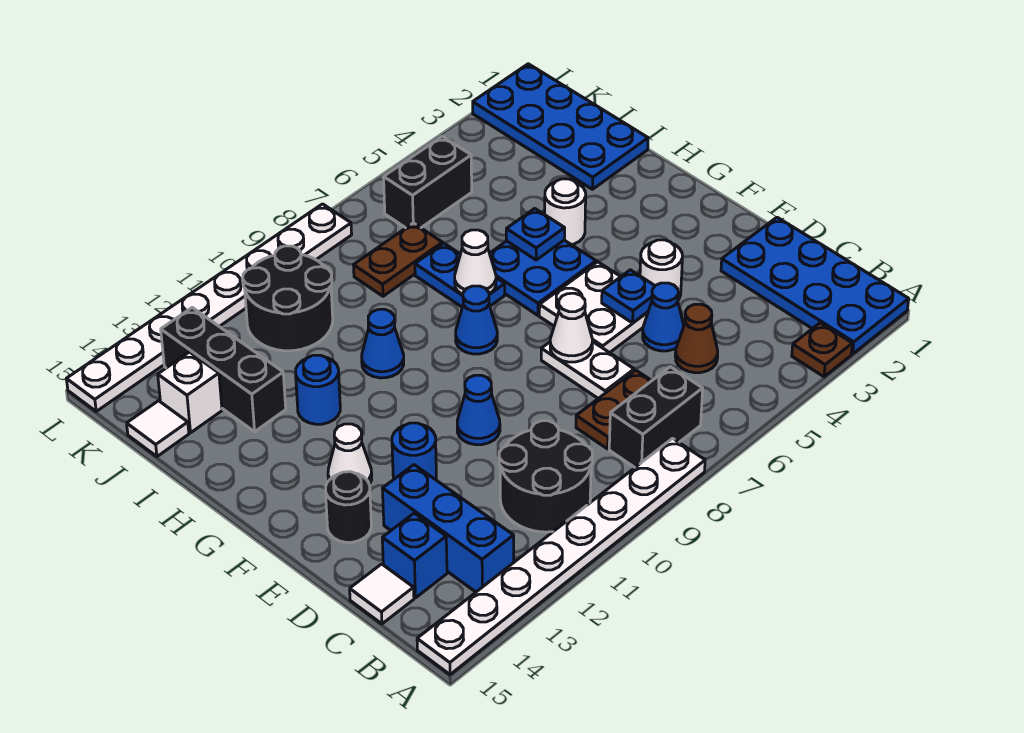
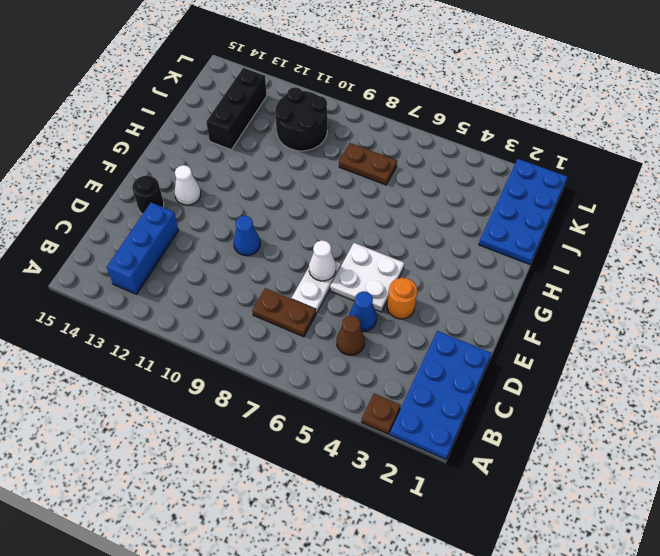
orange 1x1 round brick [387,278,417,319] -> white 1x1 round brick [640,240,682,300]
none -> white 1x8 plate [417,438,705,674]
none -> black 1x2 brick [609,367,703,467]
none -> black 2x2 round brick [499,421,592,532]
none -> blue 1x1 brick [382,513,447,598]

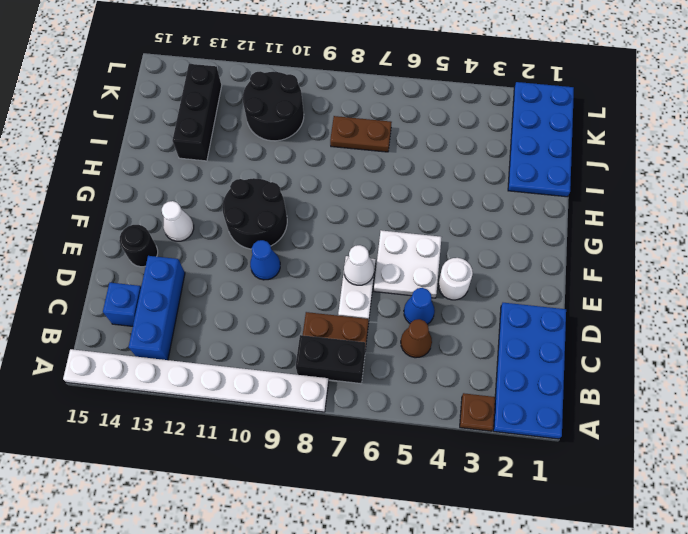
black 2x2 round brick [222,178,287,249] -> black 2x2 round brick moved to [499,421,592,532]
none -> white 1x1 tile [350,564,414,624]
none -> blue 1x1 round brick [392,423,436,480]
none -> blue 2x2 plate [490,240,596,315]
none -> blue 1x1 cone [456,286,497,354]

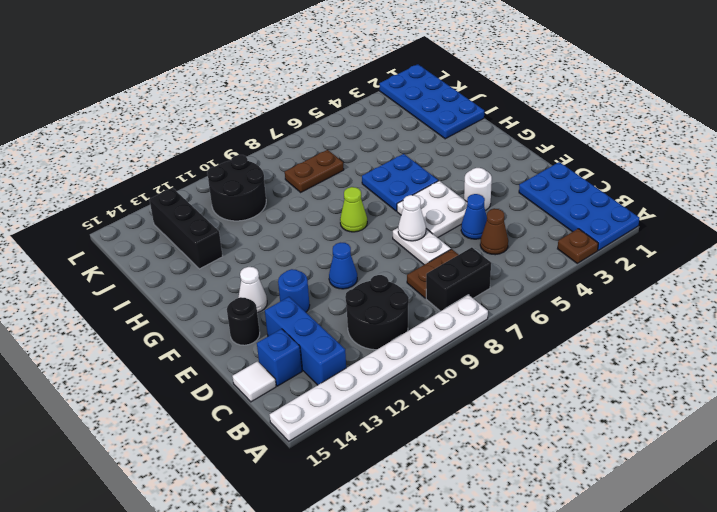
lime 1x1 cone [340,187,367,232] -> blue 1x1 cone [456,286,497,354]
none -> white 1x1 round brick [545,179,586,245]
none -> blue 1x2 plate [415,243,505,307]
none -> blue 1x1 cone [362,309,404,378]
none -> blue 1x1 round brick [296,355,340,424]

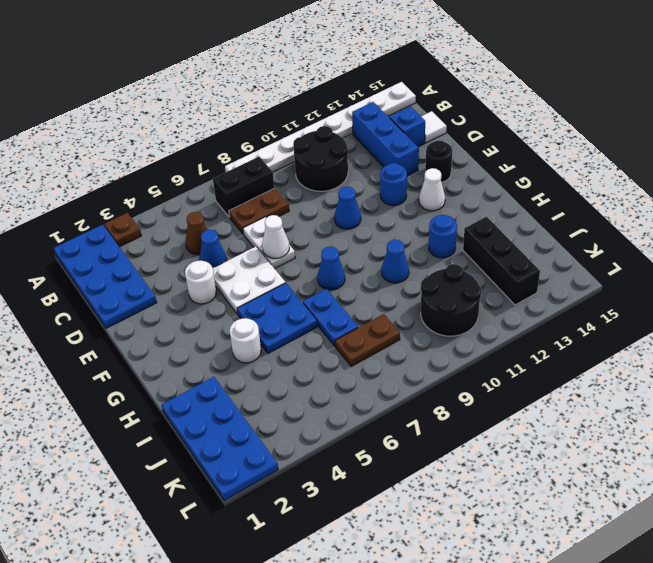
none -> white 1x1 brick [158,352,222,433]
none -> white 1x1 tile [127,401,189,456]
none -> black 1x2 brick [384,136,472,228]
none -> white 1x8 plate [67,204,352,411]

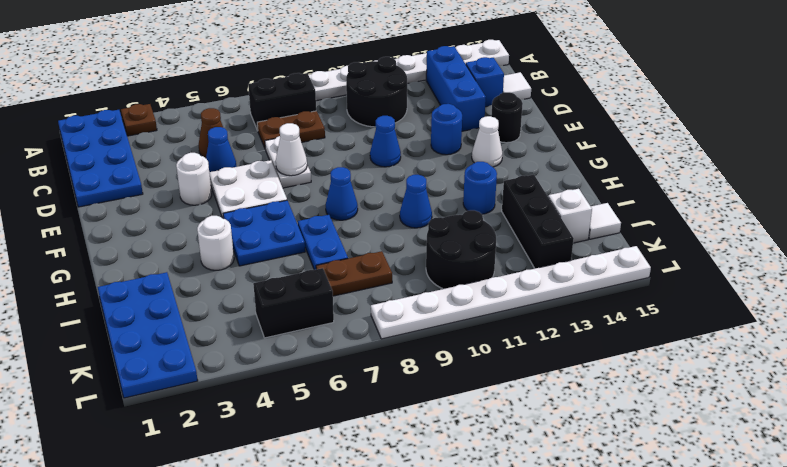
none -> blue 1x1 plate [602,270,655,323]
none -> blue 1x1 plate [506,208,565,260]
none -> white 1x1 cone [455,230,496,295]

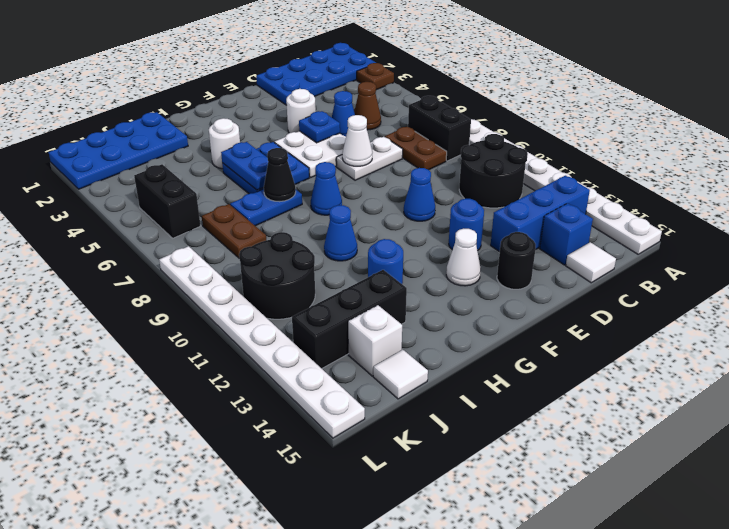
blue 1x2 plate [221,142,268,190] -> blue 1x1 plate [506,208,565,260]
black 1x1 cone [264,148,296,202] -> white 1x1 cone [455,230,496,295]

